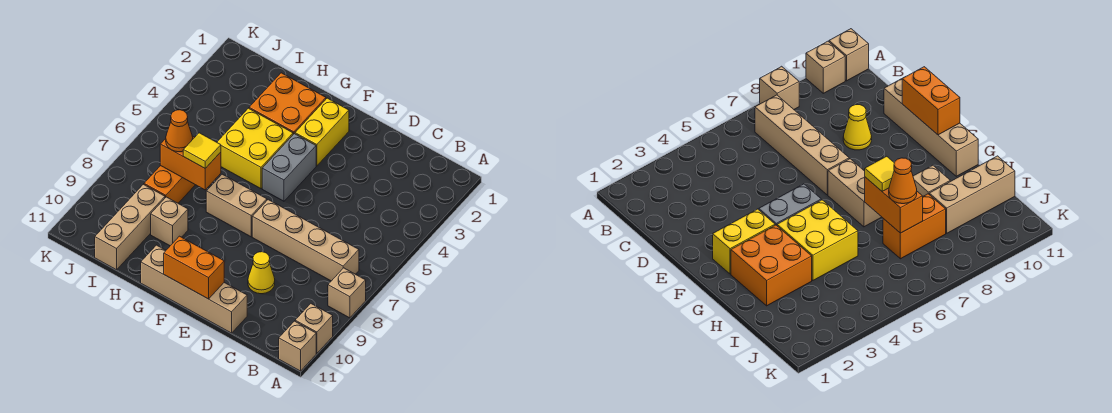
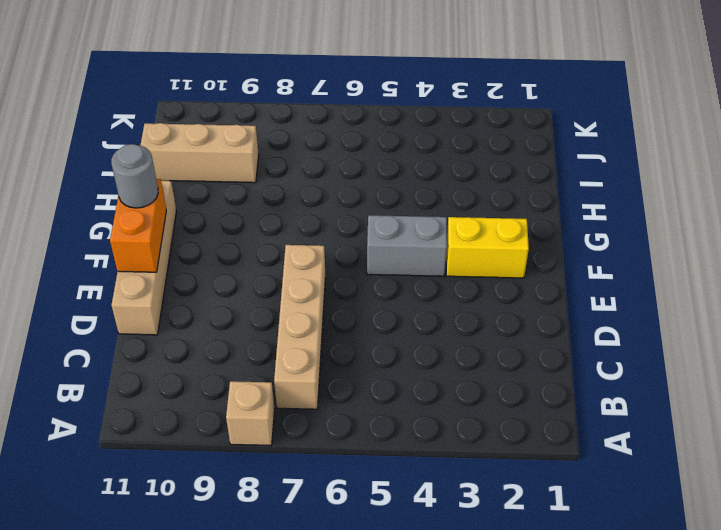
grey 1x1 round brick [111,144,158,208] -> none
none -> tan 1x1 brick [295,304,333,353]
none -> tan 1x1 brick [279,321,316,371]
none -> yellow 1x1 cone [248,252,275,294]

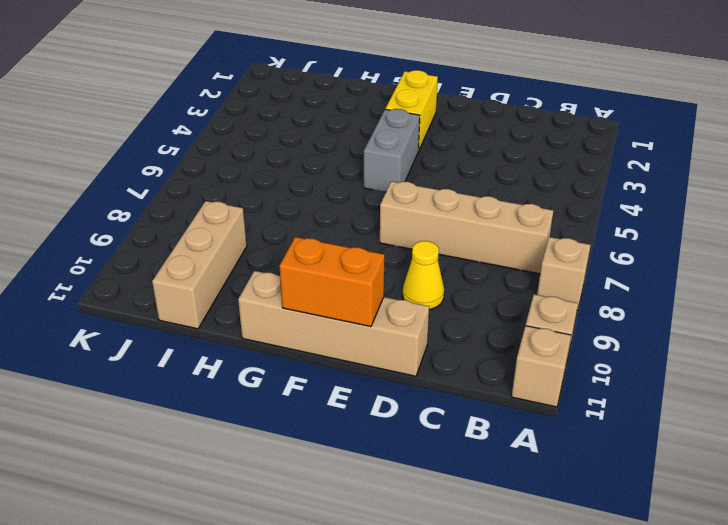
none -> tan 1x2 brick [206,174,267,237]
none -> orange 2x2 brick [249,73,326,134]
none -> yellow 2x2 brick [217,108,293,189]

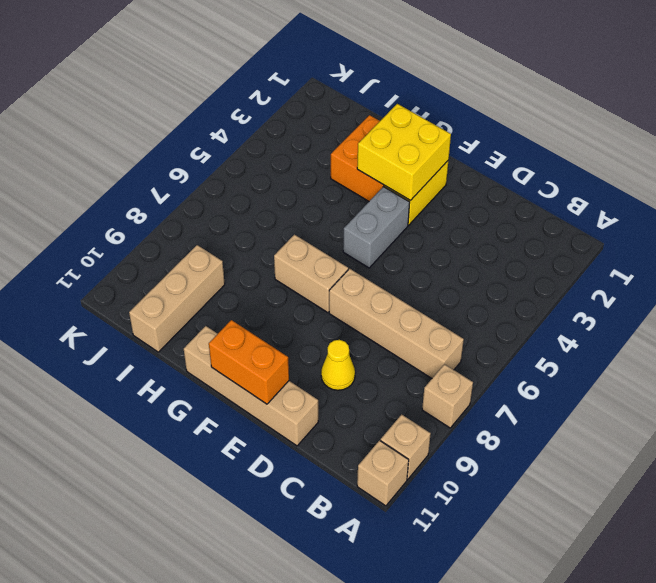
yellow 2x2 brick [357,104,451,201] -> yellow 2x2 brick moved to [217,108,293,189]
none -> tan 1x1 brick [151,197,188,246]
none -> orange 1x2 brick [144,166,195,203]
none -> orange 1x2 brick [160,136,221,190]

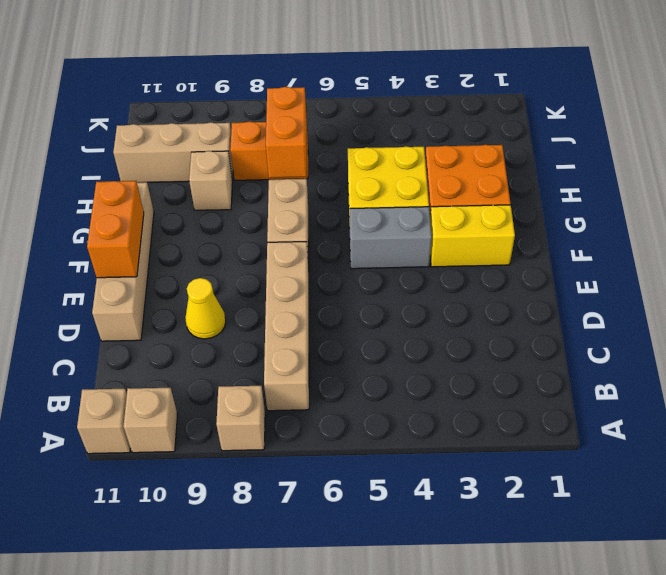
none -> yellow 1x1 tile [183,133,221,168]
none -> orange 1x1 cone [166,110,193,152]

